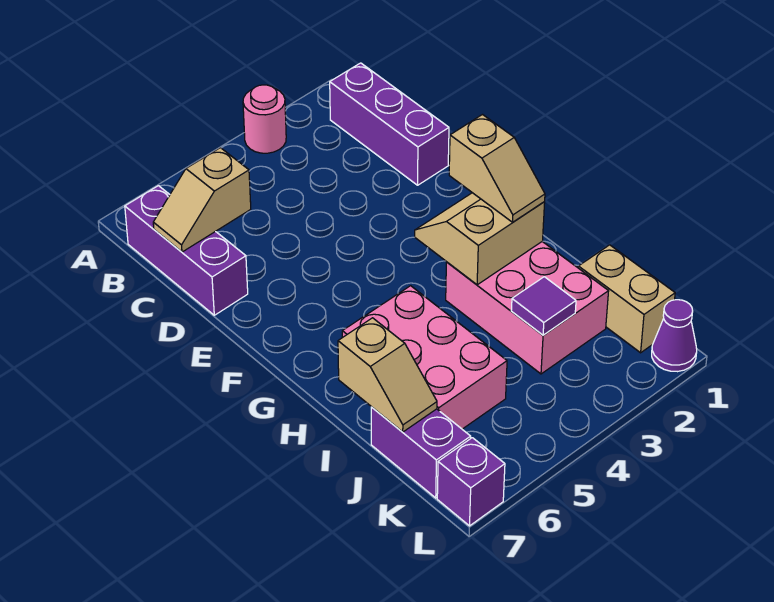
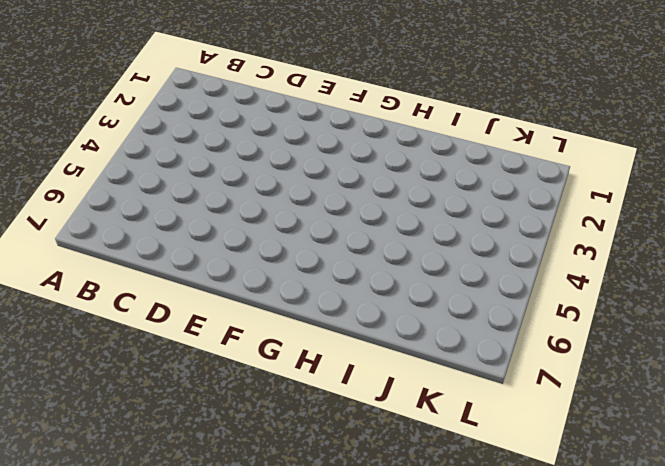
none -> pink 1x1 round brick [243,85,286,153]
none -> purple 1x3 brick [330,63,449,185]
none -> purple 1x3 brick [125,186,248,315]

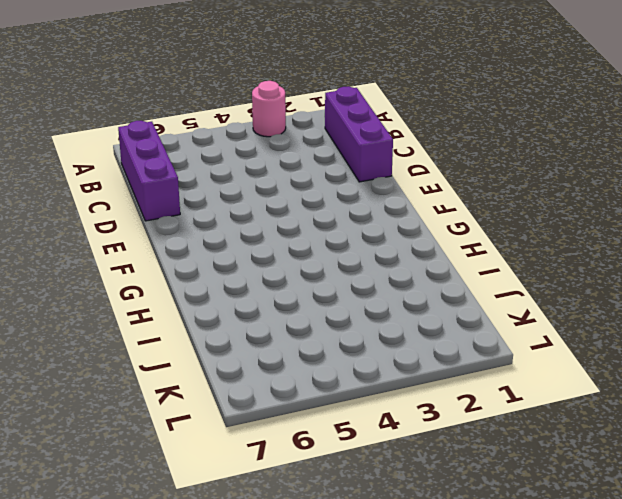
none -> pink 2x3 brick [446,242,609,374]
none -> pink 2x3 brick [342,286,507,429]
none -> tan 1x2 brick [578,245,675,353]

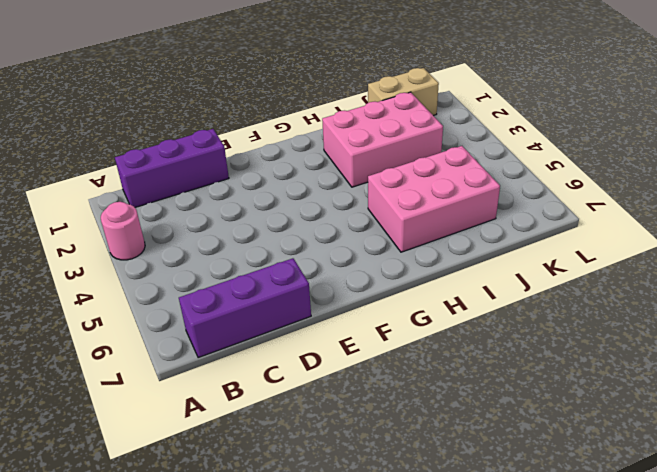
none -> purple 1x2 brick [371,407,471,498]
none -> purple 1x1 cone [652,300,697,372]
none -> purple 1x1 brick [437,438,505,526]

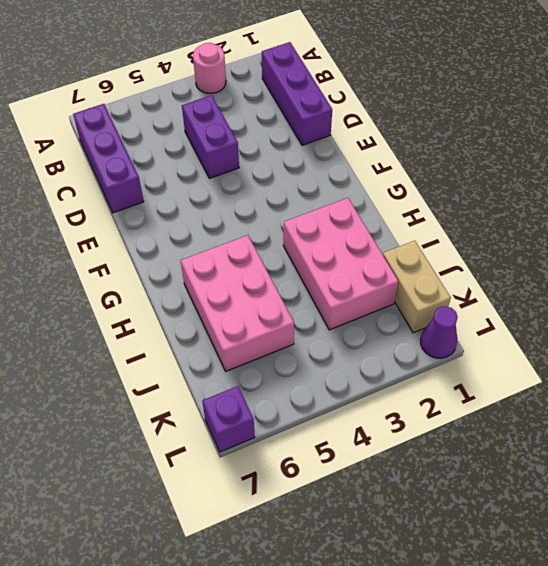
purple 1x2 brick [182,95,239,178] -> purple 1x2 brick moved to [371,407,471,498]
none -> tan 1x2 slope [153,148,251,252]
none -> tan 2x2 slope [415,193,545,285]
none -> tan 1x2 slope [338,318,437,432]

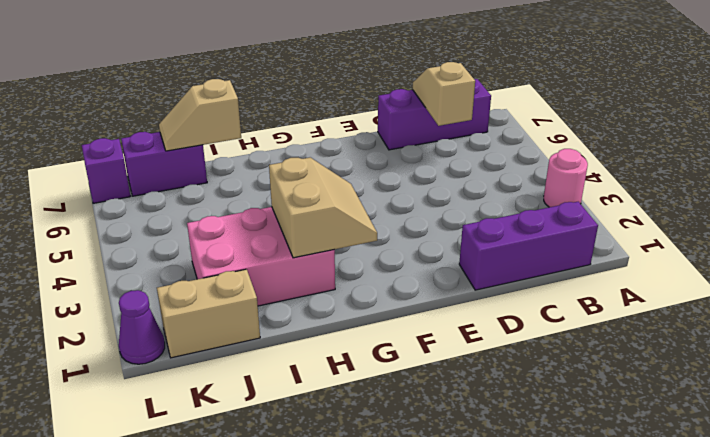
none -> pink 2x3 brick [342,286,507,429]
none -> purple 1x1 tile [511,277,576,335]
none -> tan 1x2 slope [449,115,545,222]

